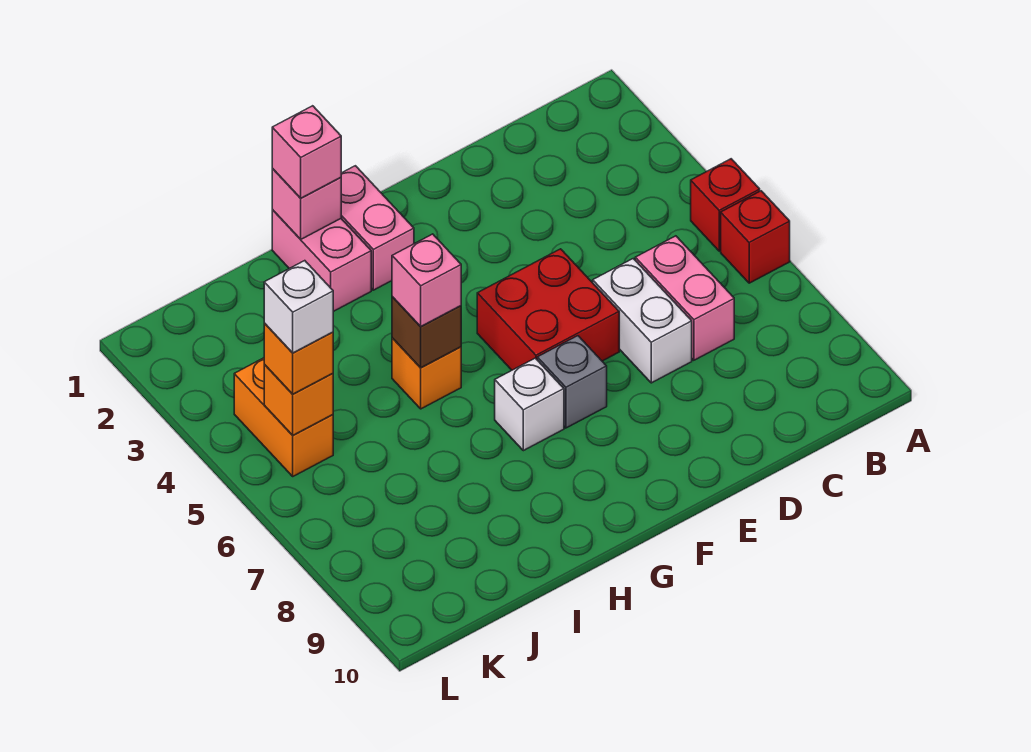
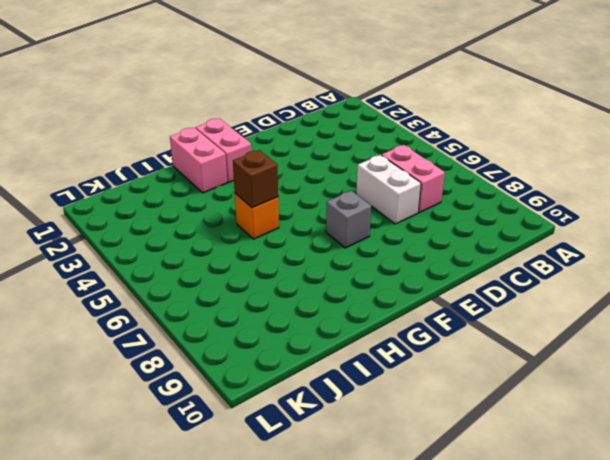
none -> red 1x1 brick [691,159,760,251]
none -> red 1x1 brick [721,191,790,283]
none -> red 2x2 brick [477,249,619,370]

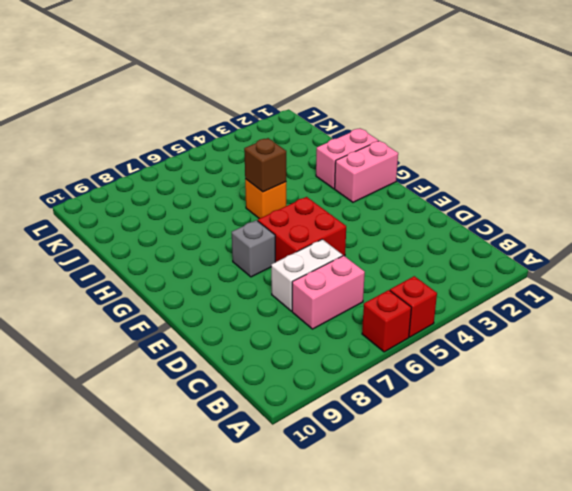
none -> white 1x1 brick [495,358,564,451]
none -> orange 1x2 brick [234,358,333,476]
none -> pink 1x1 brick [272,169,341,239]

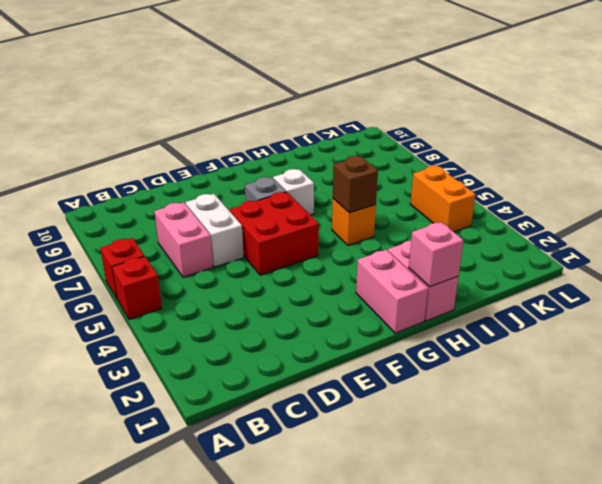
none -> orange 1x1 brick [264,365,333,435]
none -> pink 1x1 brick [272,106,341,198]
none -> pink 1x1 brick [392,234,461,327]

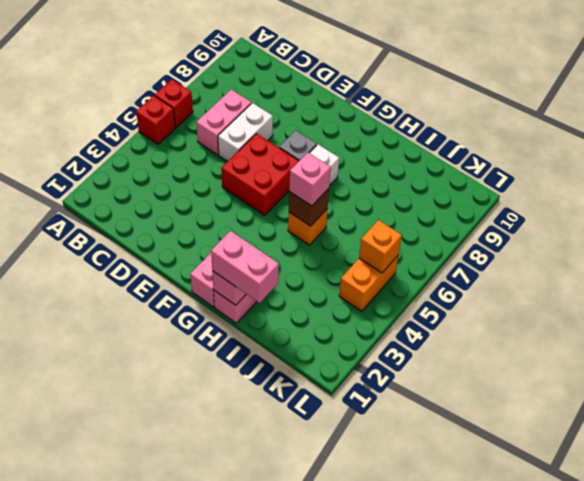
pink 1x2 brick [211,231,279,303] -> pink 1x1 brick [272,106,341,198]
none -> orange 1x1 brick [264,323,333,394]
none -> white 1x1 brick [264,261,333,353]

